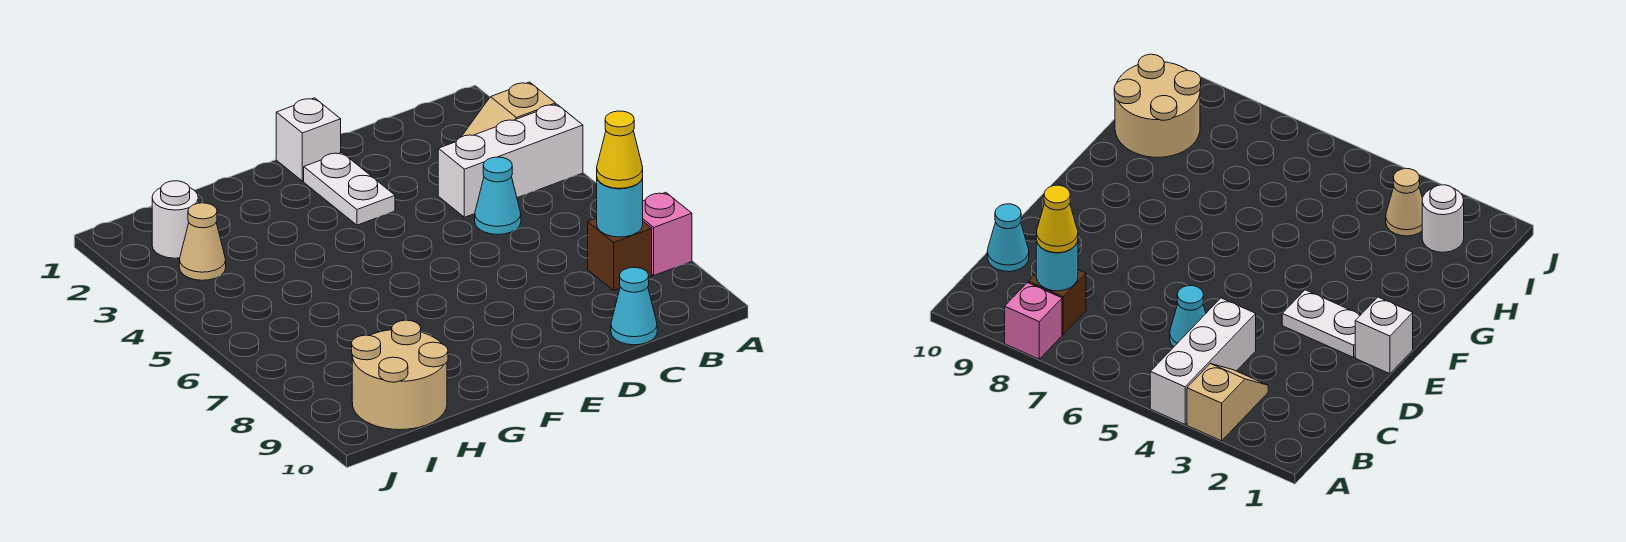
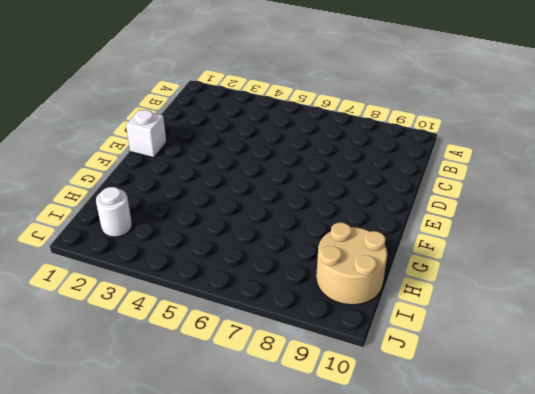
none -> tan 1x2 slope [462,82,556,137]
none -> white 1x3 brick [438,104,583,217]
none -> pink 1x1 brick [643,192,692,275]

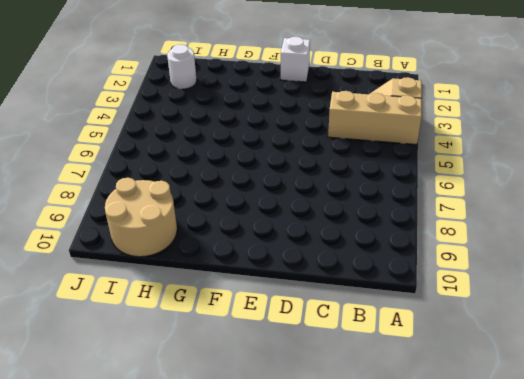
tan 1x3 brick [328,91,422,145] -> white 1x3 brick [438,104,583,217]
none -> pink 1x1 brick [643,192,692,275]
none -> brown 1x1 brick [588,218,652,290]
none -> cyan 1x1 cone [475,157,521,235]

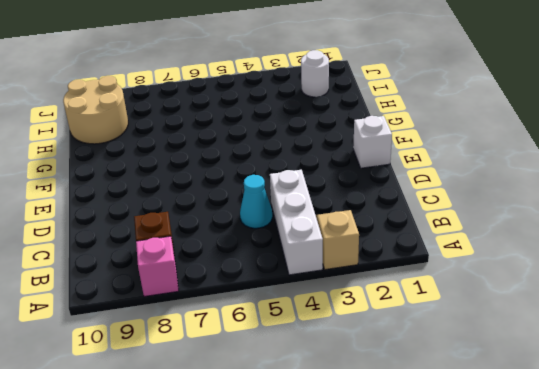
none -> cyan 1x1 cone [611,267,657,345]
none -> white 1x2 plate [304,152,395,225]
none -> tan 1x1 cone [179,203,226,280]

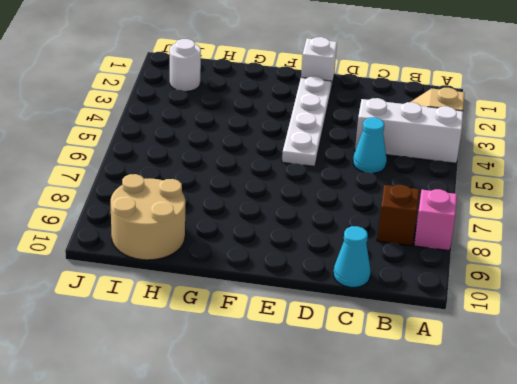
white 1x4 plate [282,76,332,166] -> white 1x2 plate [304,152,395,225]
none -> tan 1x1 cone [179,203,226,280]
none -> cyan 1x1 round brick [597,178,643,237]
none -> yellow 1x1 cone [597,111,643,188]

